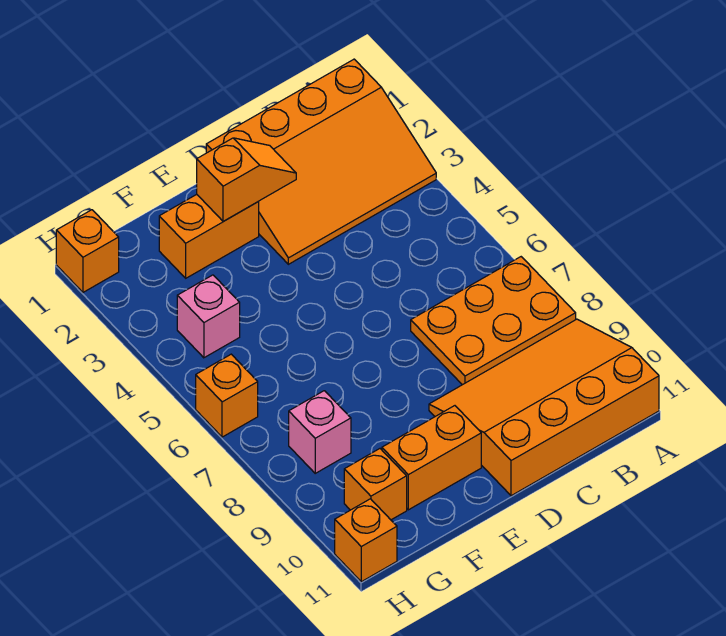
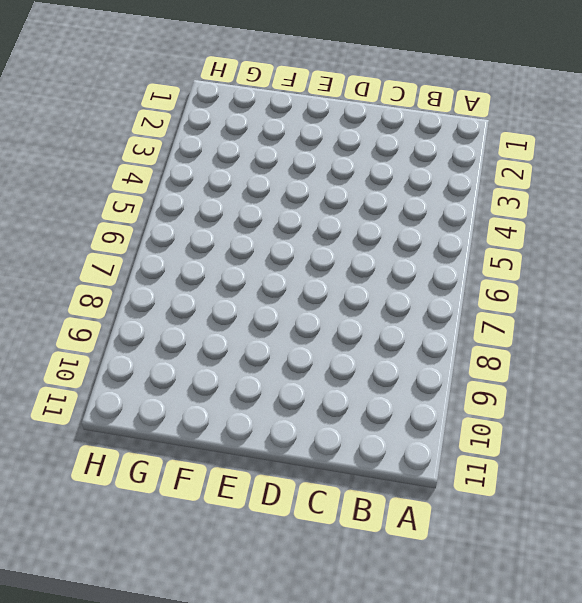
none -> orange 3x4 slope [206,59,436,264]
none -> orange 2x3 plate [411,257,576,385]
none -> orange 3x4 slope [429,319,659,496]

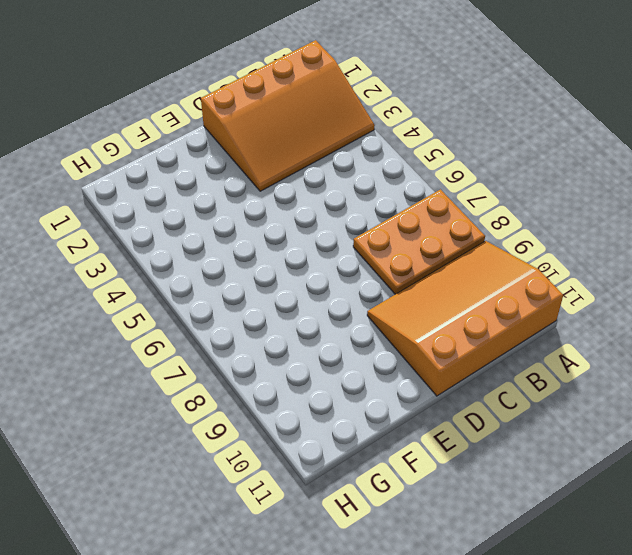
none -> orange 1x2 brick [159,194,259,278]
none -> orange 1x2 brick [382,406,481,510]
none -> pink 1x1 brick [177,275,240,358]

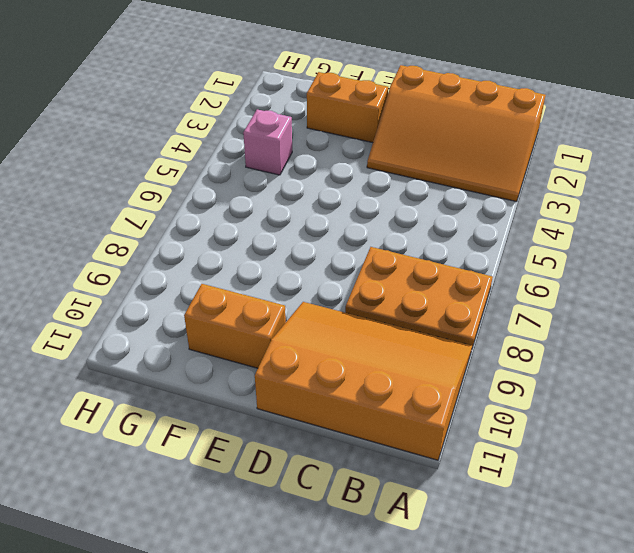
none -> pink 1x1 brick [289,391,351,473]
none -> orange 1x1 brick [344,449,407,520]
none -> orange 1x1 brick [56,210,119,292]

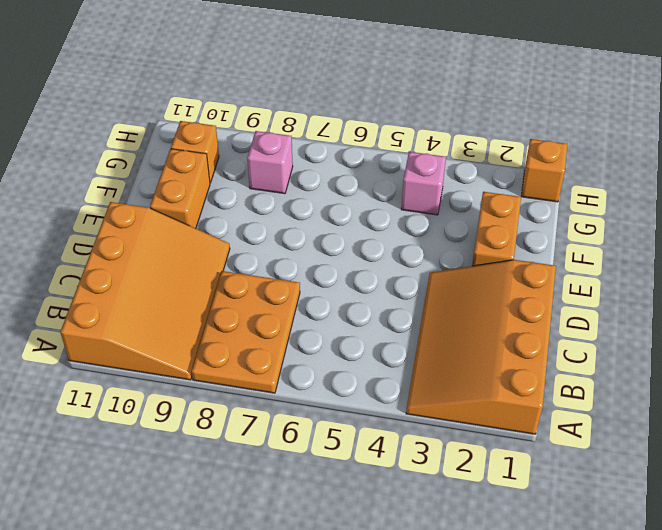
none -> orange 1x1 brick [196,354,258,437]
none -> orange 1x1 brick [335,499,397,582]
none -> orange 1x2 slope [197,138,296,221]

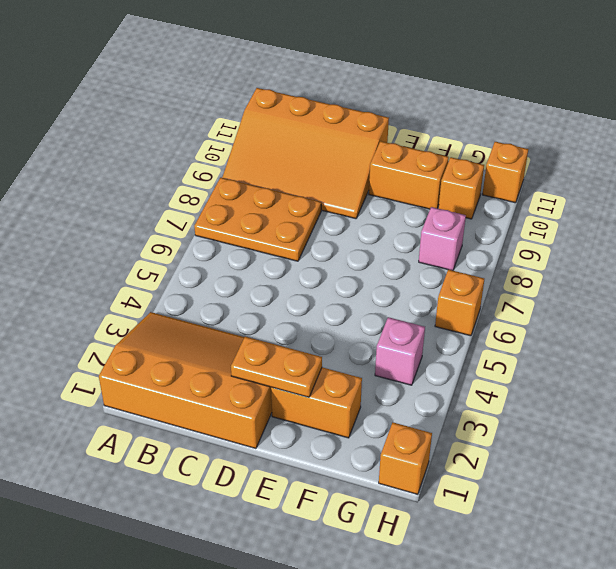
orange 1x2 plate [231,337,322,397] -> orange 1x2 slope [197,138,296,221]

